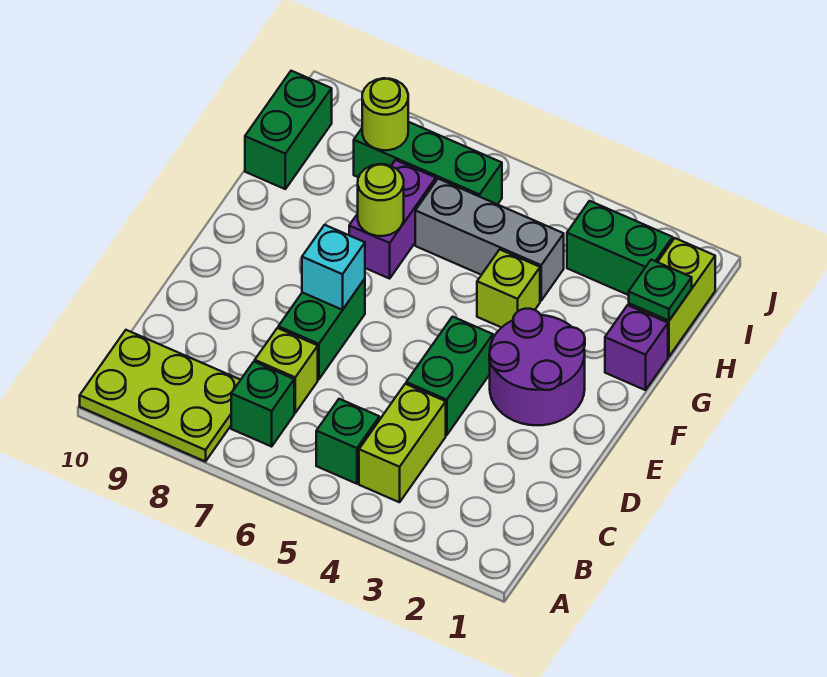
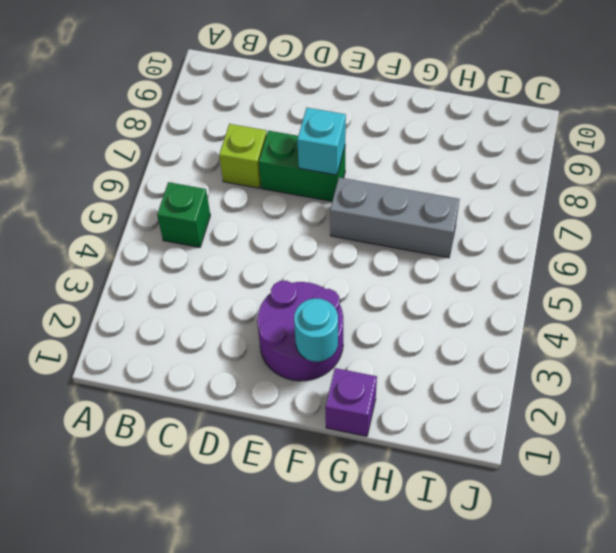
cyan 1x1 round brick [294,298,338,362] -> none
grey 1x3 brick [330,177,460,258] -> grey 1x3 brick turned to [415,179,564,301]
none -> lime 2x3 plate [80,330,240,462]
none -> lime 1x2 brick [359,384,446,502]
none -> green 1x1 brick [231,362,294,447]

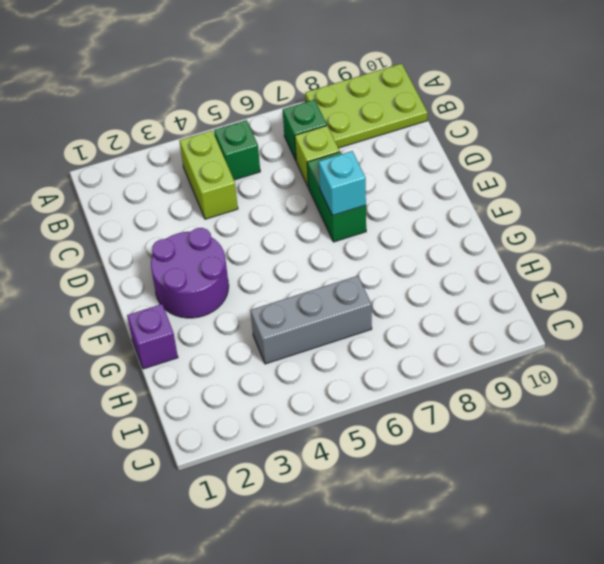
none -> green 1x2 brick [406,317,493,435]
none -> lime 1x1 brick [477,249,540,328]
none -> purple 1x2 brick [349,160,436,279]

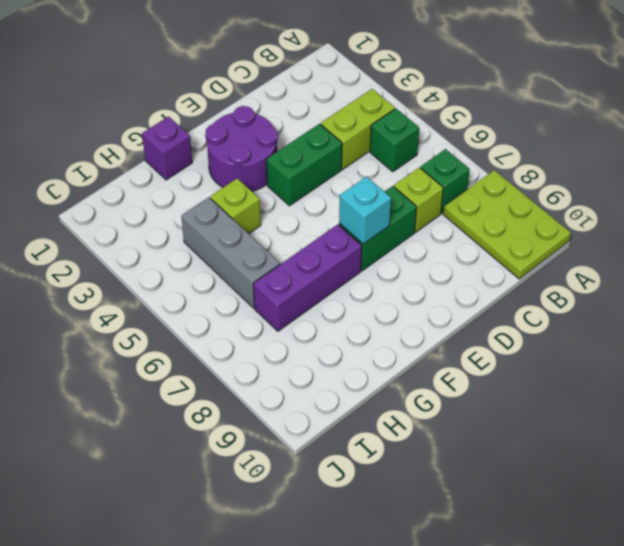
purple 1x3 brick [253,224,362,331] -> purple 1x2 brick [349,160,436,279]
none -> lime 1x2 brick [629,238,715,357]
none -> green 1x2 brick [245,71,332,189]
none -> green 1x2 brick [567,201,673,295]

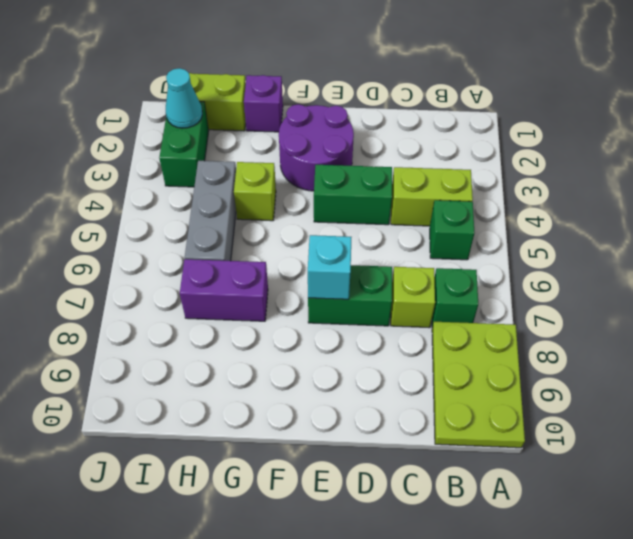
cyan 1x1 cone [166,68,202,128] -> none
none -> green 1x2 brick [245,71,332,189]
none -> green 1x3 brick [354,122,502,204]
none -> lime 1x1 round brick [358,164,404,236]

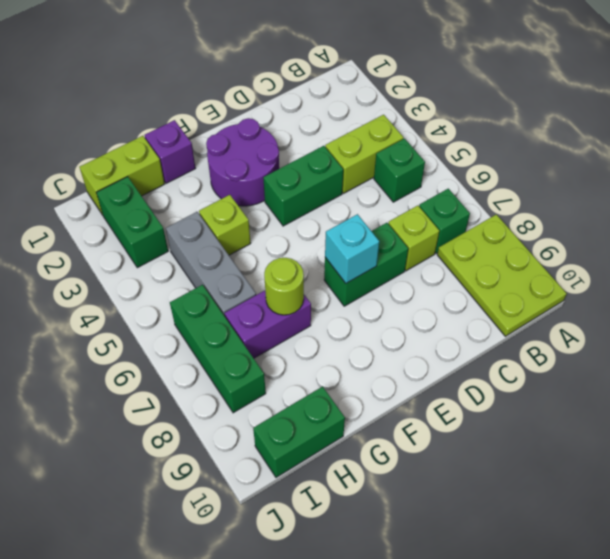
none -> green 1x1 plate [629,260,692,321]
none -> lime 1x1 round brick [362,78,408,150]

